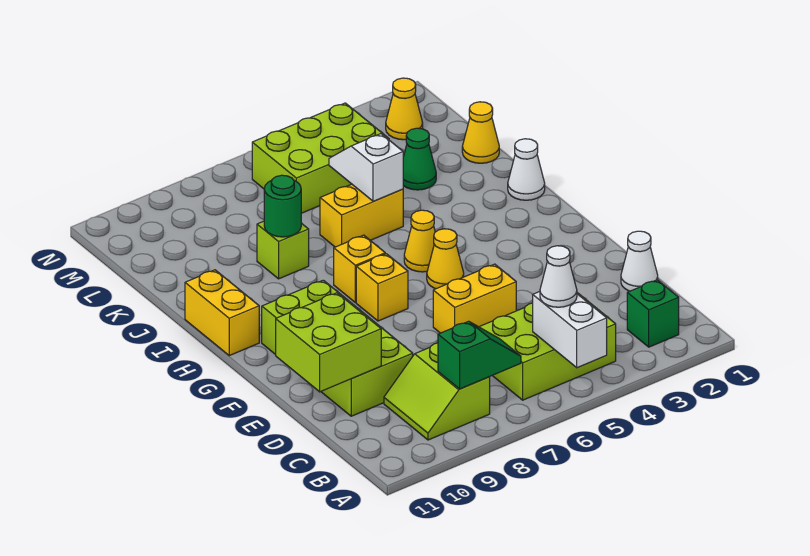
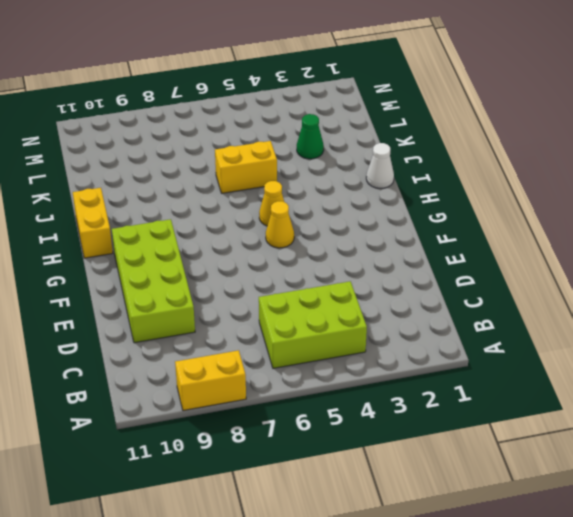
yellow 1x2 brick [175,350,246,411] -> yellow 1x2 brick moved to [433,264,516,333]
none -> green 1x1 brick [627,280,679,347]
none -> lime 2x2 slope [384,343,490,440]
none -> white 1x1 cone [621,231,658,291]

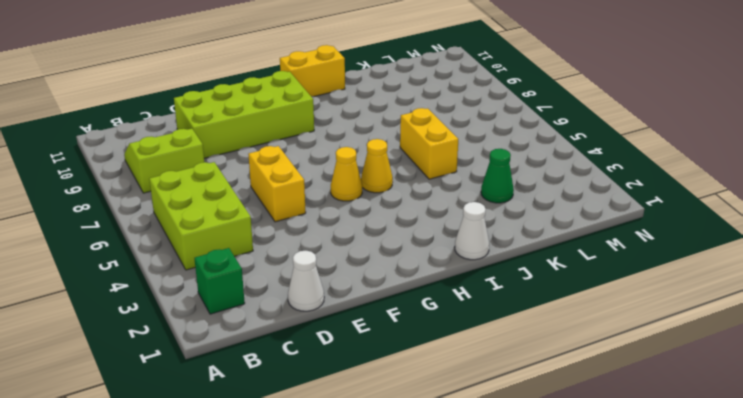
none -> yellow 1x1 brick [356,254,408,321]
none -> yellow 1x1 brick [334,235,385,303]
none -> lime 1x1 brick [257,221,309,279]

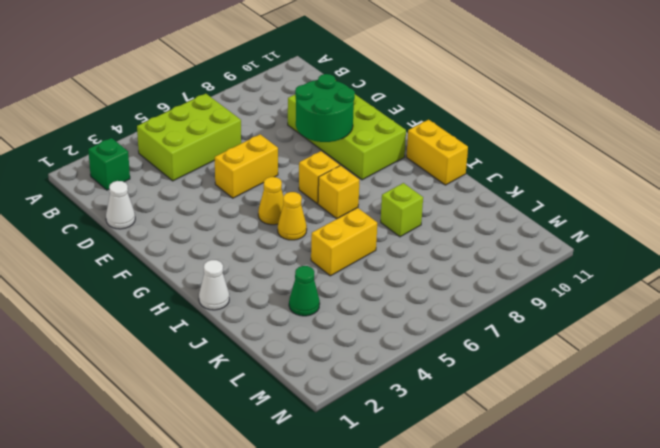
green 2x2 round brick [295,74,355,142] -> none
none -> lime 2x2 slope [384,343,490,440]
none -> yellow 1x1 cone [462,102,499,163]
none -> lime 2x3 brick [252,103,389,213]

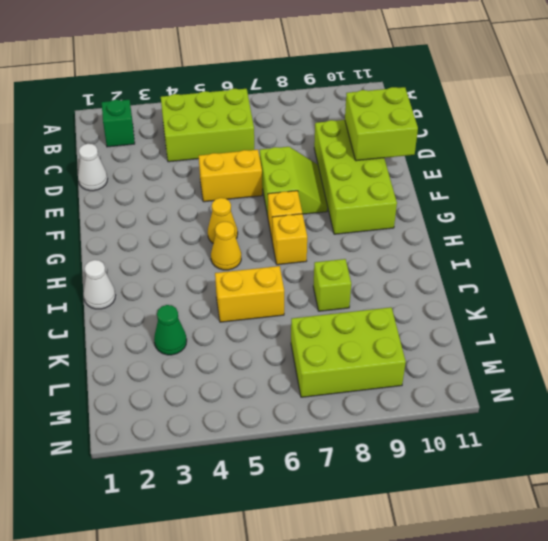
lime 2x2 slope [260,147,328,216] -> lime 2x2 slope moved to [384,343,490,440]
lime 2x3 brick [291,307,406,397] -> lime 2x3 brick moved to [252,103,389,213]
none -> yellow 1x2 brick [185,270,259,356]
none -> yellow 1x1 cone [462,102,499,163]
none -> yellow 1x1 cone [386,78,423,140]

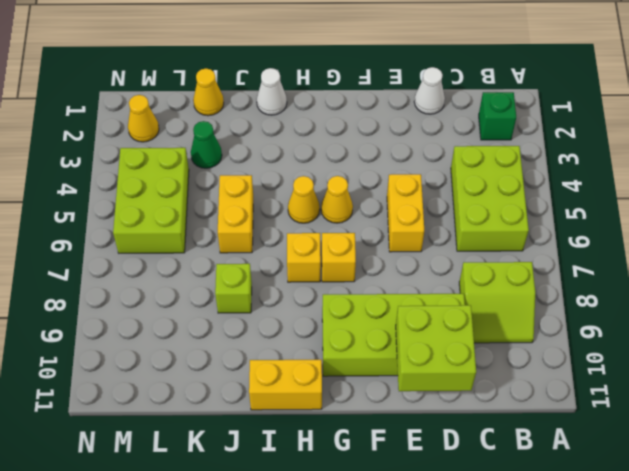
none -> white 1x2 brick [533,292,607,368]
none -> green 1x2 slope [438,321,521,389]
none -> white 1x2 slope [329,134,403,202]

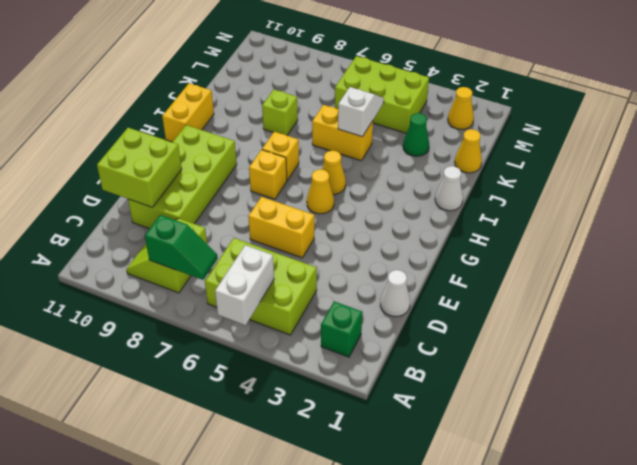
none -> green 1x1 round brick [264,175,301,237]
none -> white 1x1 cone [540,246,577,307]

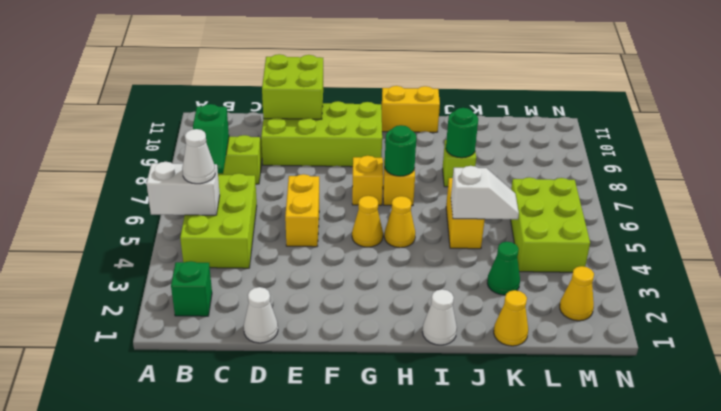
green 1x1 round brick [385,125,416,176] -> none

